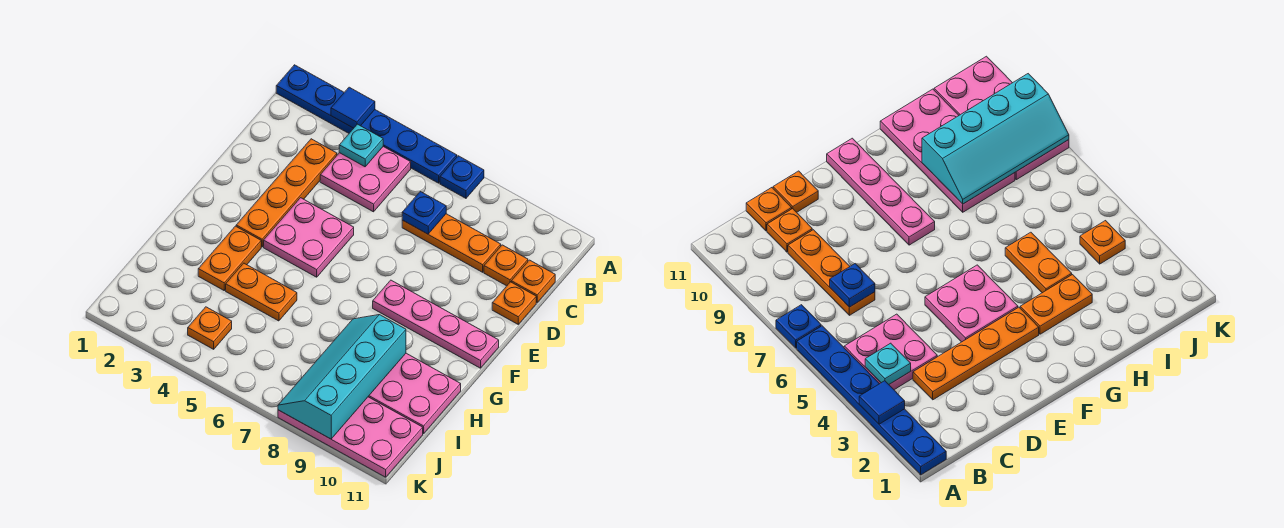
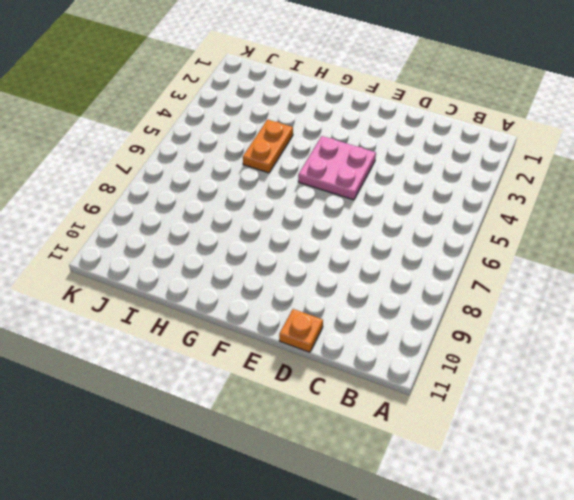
none -> blue 1x6 plate [276,65,457,183]
none -> blue 1x1 plate [440,156,484,198]
none -> pink 2x2 plate [320,147,411,212]

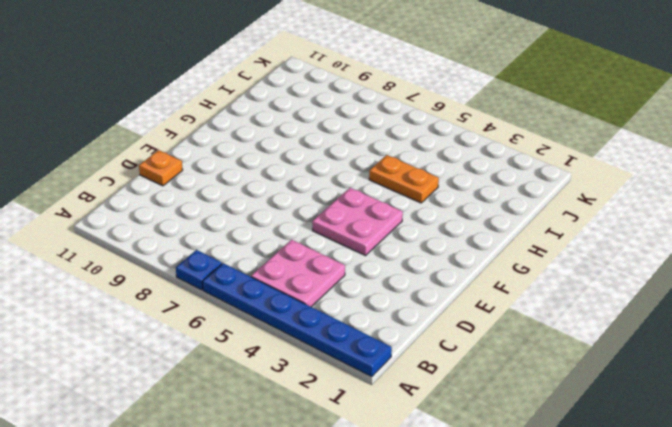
none -> orange 1x4 plate [236,139,337,247]
none -> orange 1x3 plate [402,214,501,272]
none -> orange 1x1 plate [484,245,528,286]

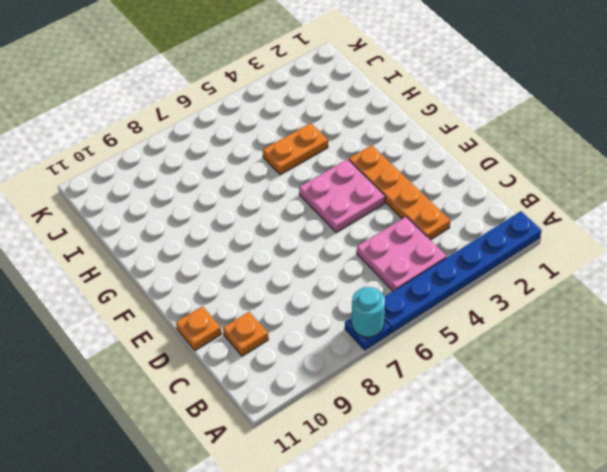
cyan 1x1 round brick [352,287,385,337] -> none
none -> orange 1x3 plate [402,214,501,272]
none -> orange 1x1 plate [511,260,555,302]
none -> pink 1x4 plate [373,280,499,368]

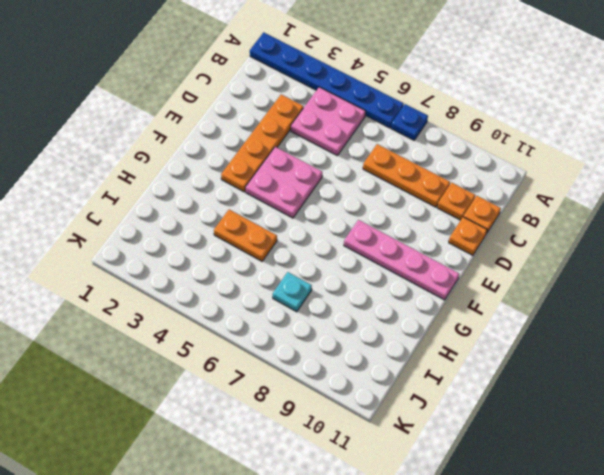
cyan 1x1 plate [273,272,312,312] -> cyan 1x1 plate moved to [339,124,383,167]
none -> orange 1x2 plate [198,226,261,290]
none -> pink 2x4 plate [368,353,461,434]
none -> orange 1x1 plate [188,307,232,349]

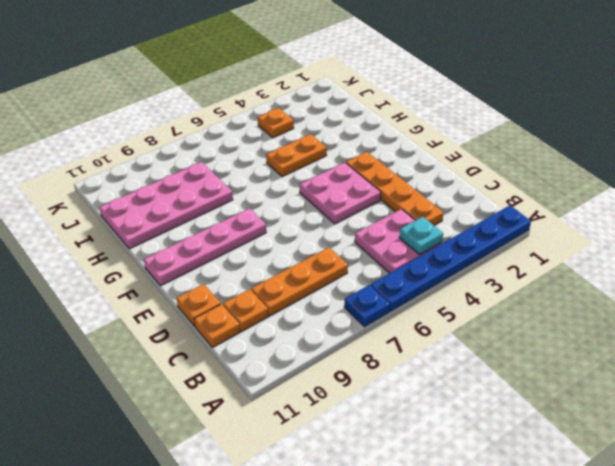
none -> orange 1x2 plate [198,226,261,290]
none -> pink 2x4 plate [278,397,423,477]
none -> blue 1x1 tile [331,87,375,128]

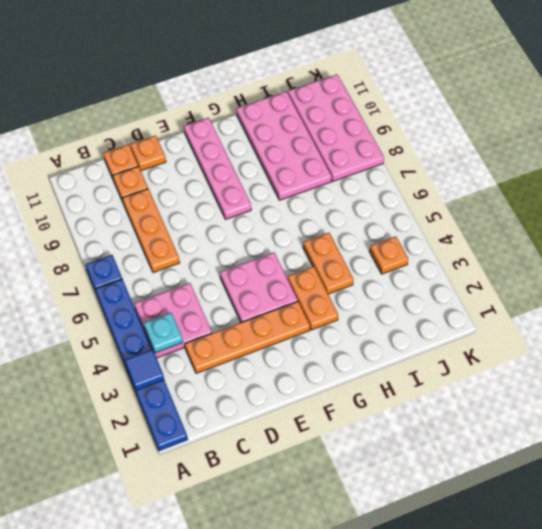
orange 1x2 plate [288,266,338,330] -> orange 1x2 plate turned to [198,226,261,290]
none -> blue 1x1 plate [402,192,446,234]
none -> cyan 2x4 slope [278,315,406,439]

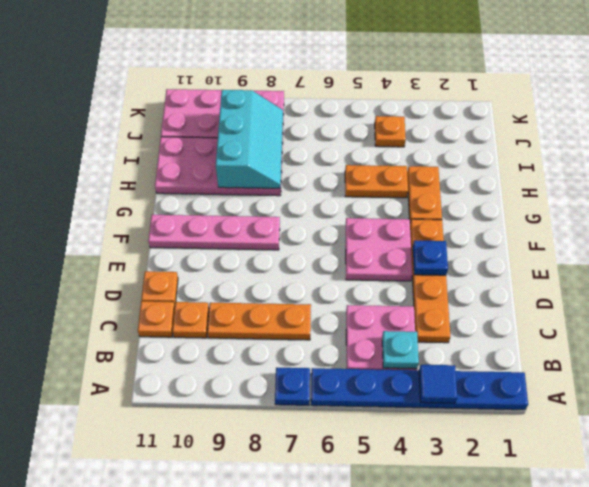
blue 1x1 plate [413,240,448,275] -> blue 1x1 plate moved to [402,192,446,234]
cyan 2x3 slope [216,90,283,188] -> cyan 2x4 slope [278,315,406,439]

